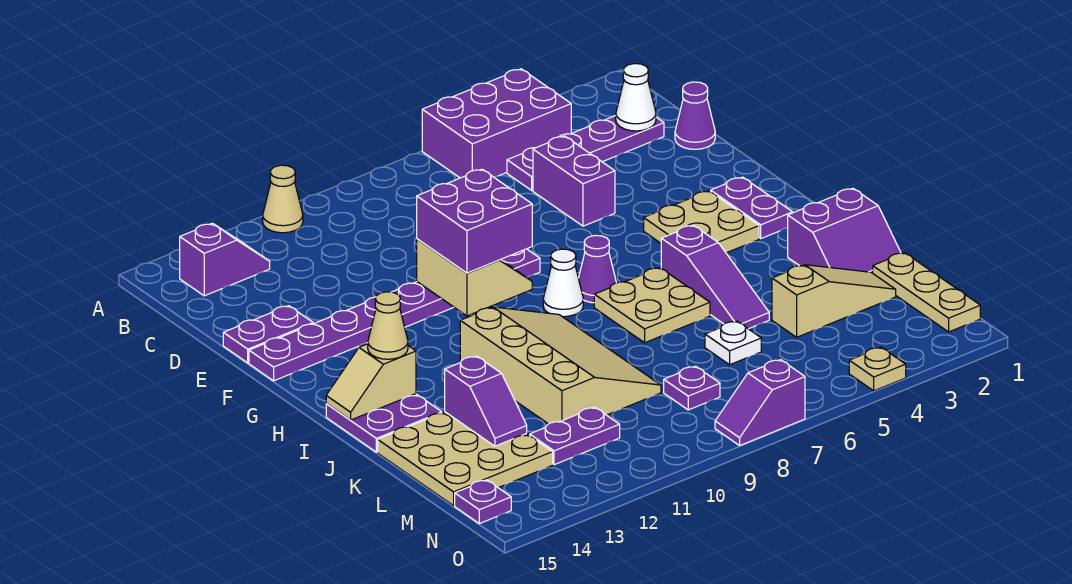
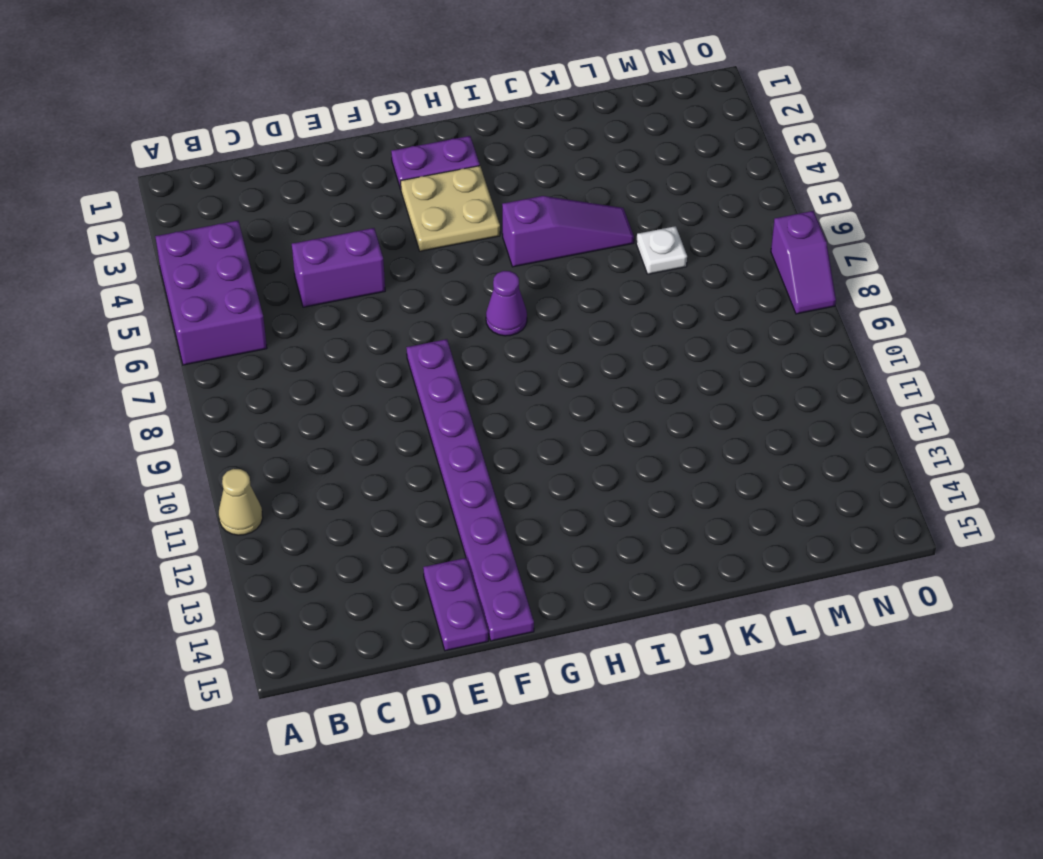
none -> purple 1x2 slope [180,223,270,296]
none -> purple 1x4 plate [507,116,664,190]
none -> purple 1x1 cone [675,82,715,149]
none -> white 1x1 cone [543,249,583,317]

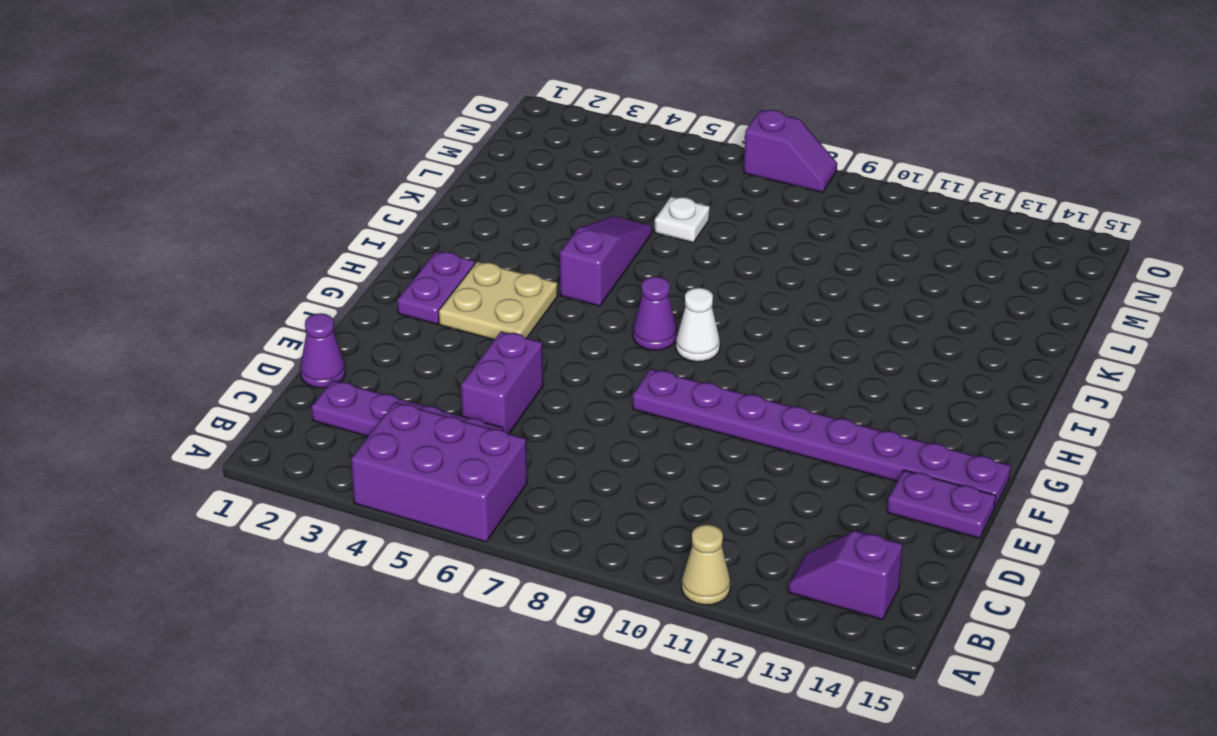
none -> tan 2x2 plate [594,268,710,343]
none -> tan 3x4 slope [460,307,661,424]
none -> purple 2x2 plate [326,394,442,452]
none -> purple 2x2 slope [788,189,901,273]

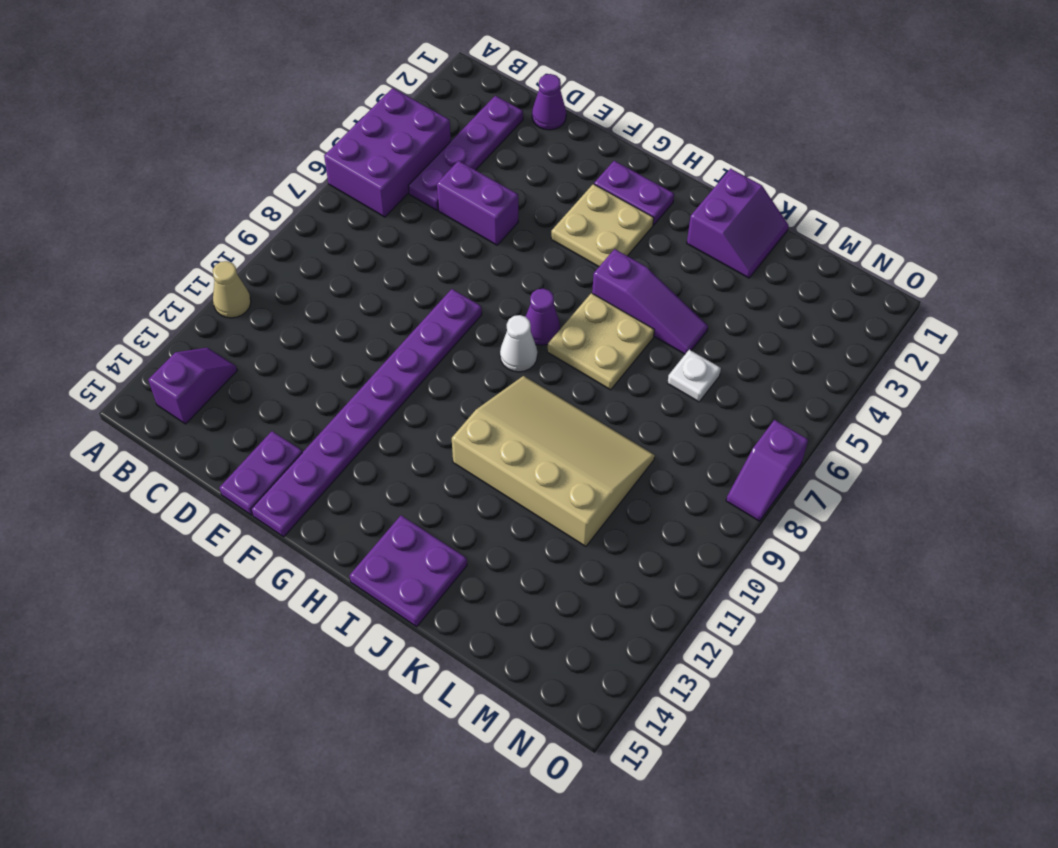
none -> tan 3x3 plate [378,412,553,506]
none -> tan 1x3 plate [873,253,980,332]
none -> tan 1x3 slope [772,265,896,337]
none -> purple 1x1 plate [664,366,720,410]

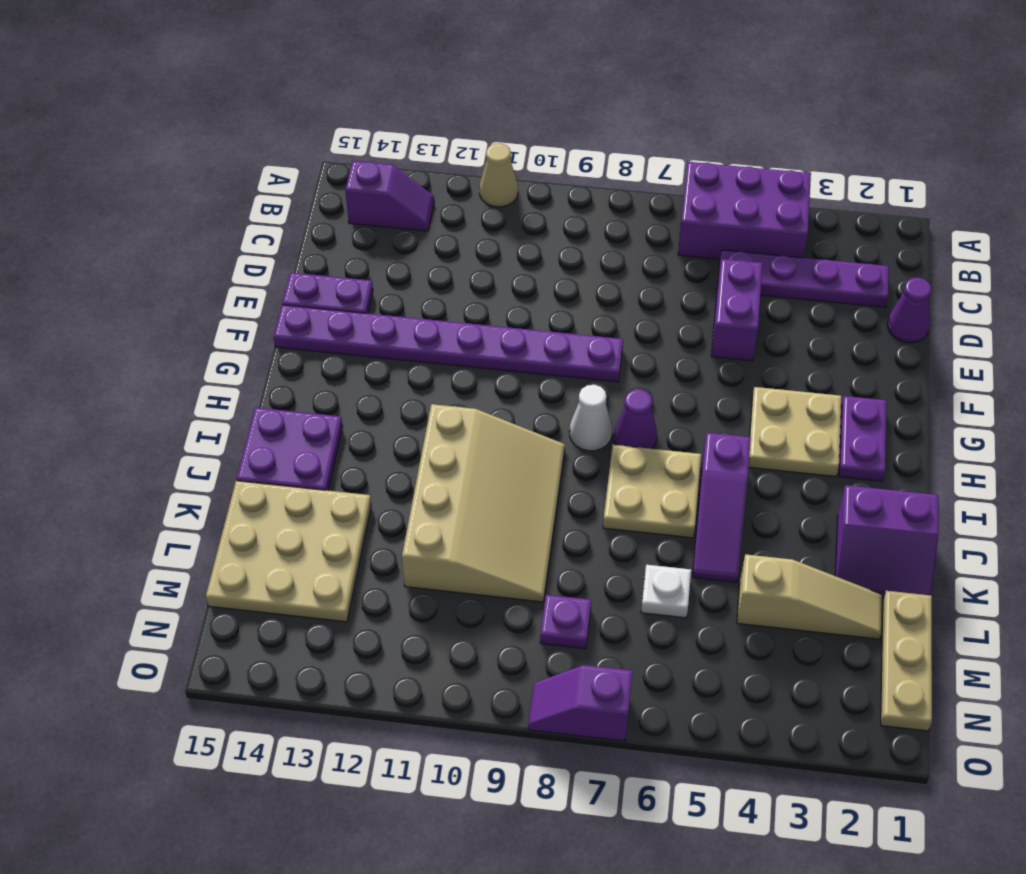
none -> purple 1x2 plate [530,408,620,465]
none -> purple 1x1 plate [455,480,511,524]
none -> tan 1x1 plate [849,347,906,391]
none -> white 1x1 cone [615,64,656,131]

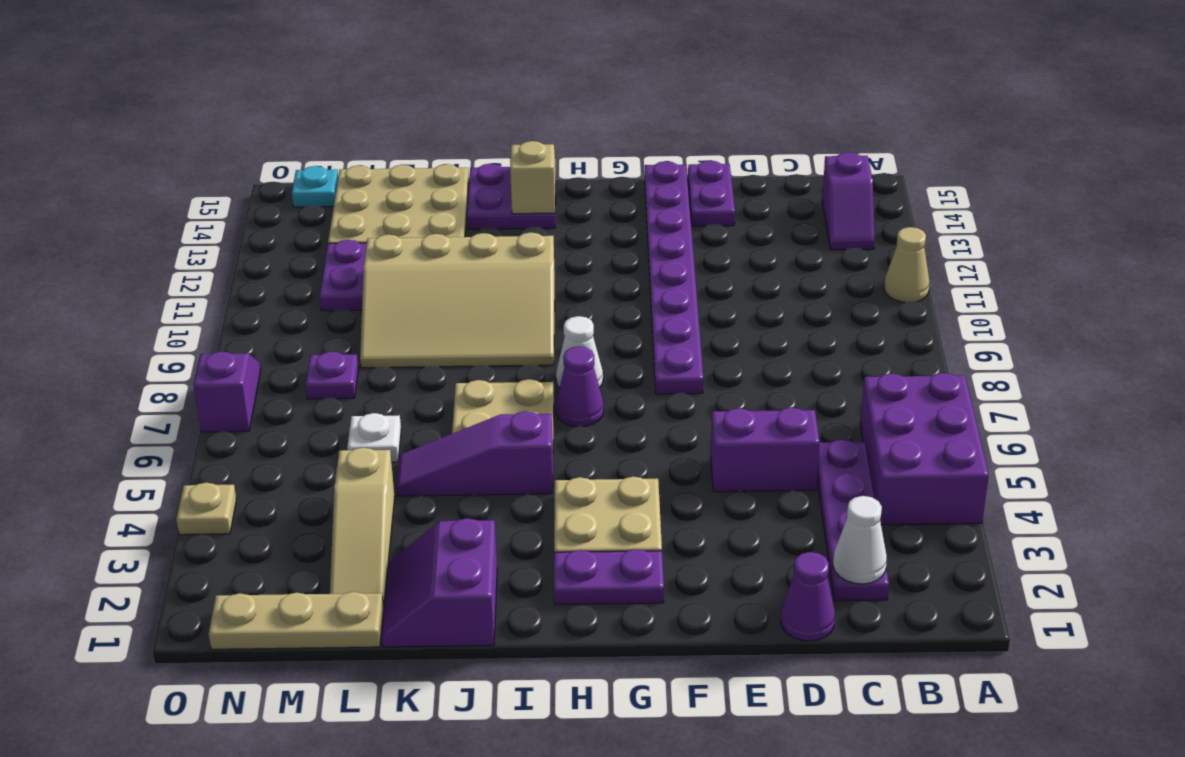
cyan 1x1 plate [292,166,338,207] -> purple 1x1 plate [455,480,511,524]
none -> tan 2x2 slope [417,239,532,316]
none -> purple 1x2 slope [445,356,527,446]
none -> purple 2x2 brick [417,169,532,273]
none -> tan 1x1 cone [368,292,408,359]

